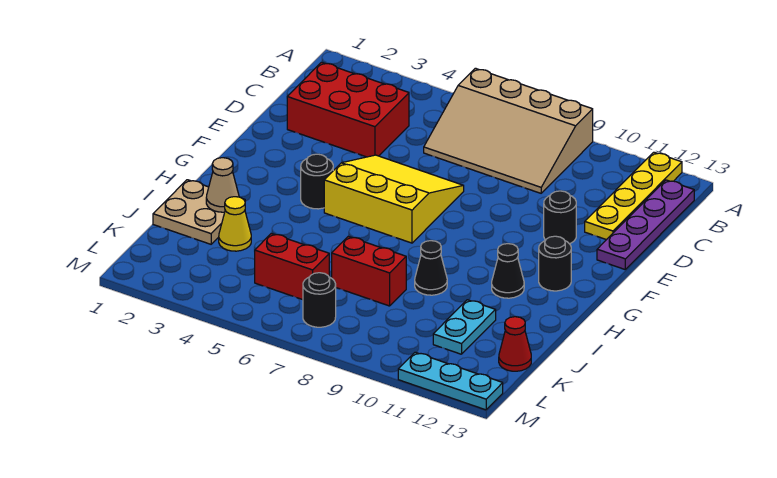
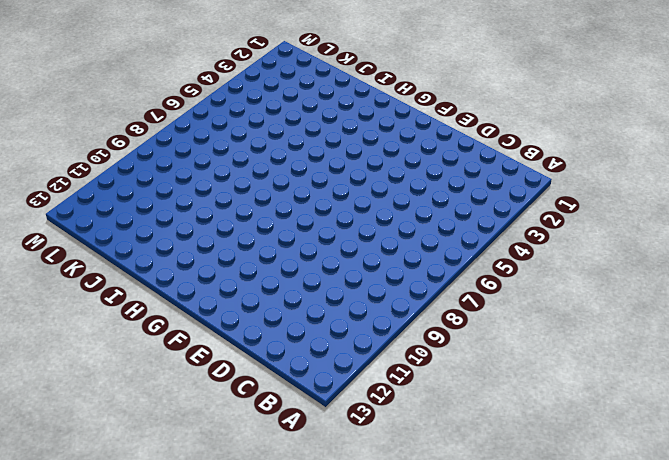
none -> tan 3x4 slope [424,68,593,193]
none -> yellow 1x4 plate [585,152,682,240]
none -> purple 1x4 plate [597,180,694,269]

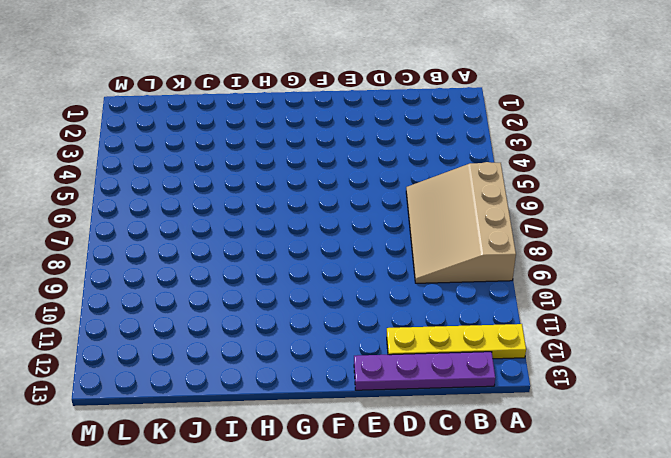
none -> red 2x3 brick [287,62,409,157]
none -> yellow 3x3 slope [324,155,464,243]
none -> black 1x1 round brick [544,191,576,244]

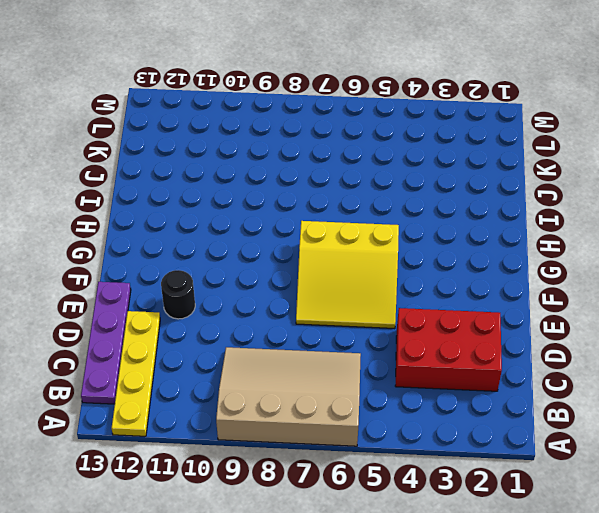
none -> black 1x1 round brick [301,154,333,209]
none -> black 1x1 round brick [539,236,571,291]
none -> black 1x1 cone [492,244,524,298]

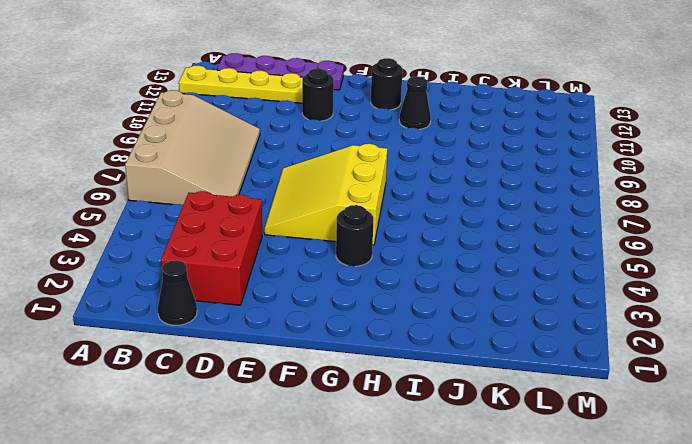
black 1x1 cone [158,260,197,325] -> black 1x1 cone moved to [415,241,447,295]
none -> tan 2x2 plate [153,180,245,244]
none -> yellow 1x1 cone [219,197,251,251]
none -> red 1x2 brick [332,236,406,306]

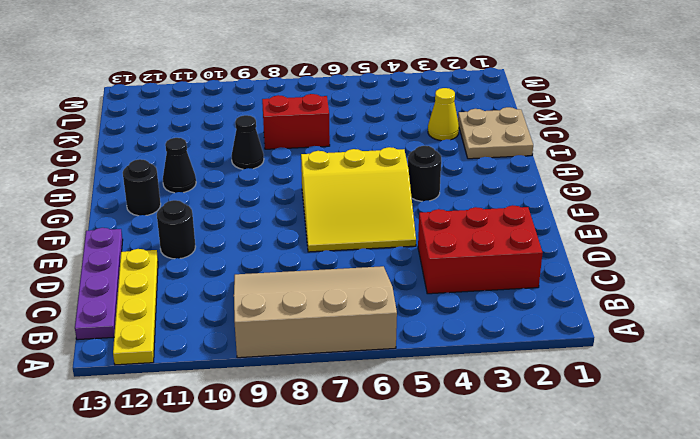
none -> cyan 1x2 plate [433,300,496,354]
none -> red 1x2 brick [255,233,329,300]
none -> red 1x1 cone [499,317,531,371]

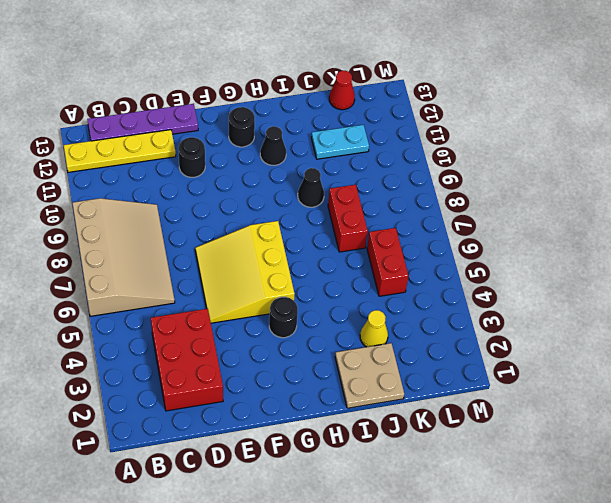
none -> black 1x1 round brick [303,273,336,327]
none -> cyan 1x3 plate [398,352,503,410]
none -> tan 1x1 cone [206,158,239,212]

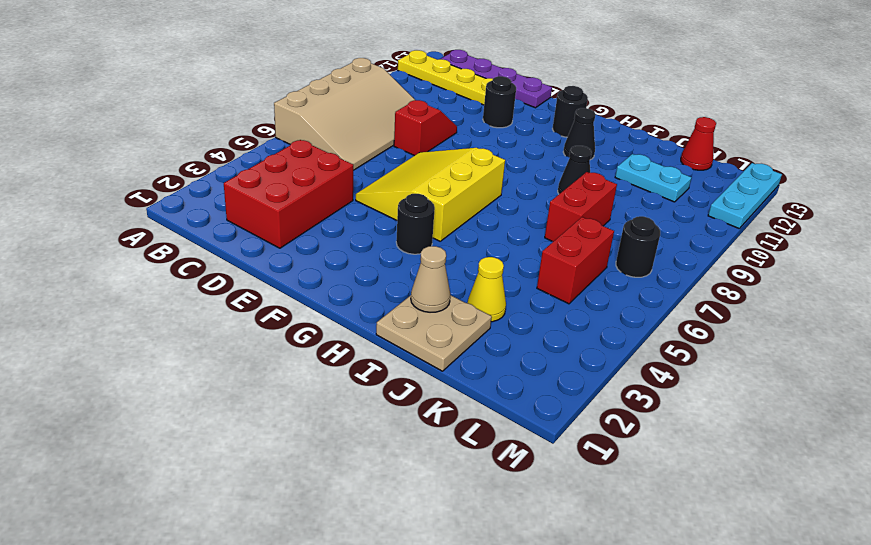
red 1x2 slope [394,100,457,156] -> none

